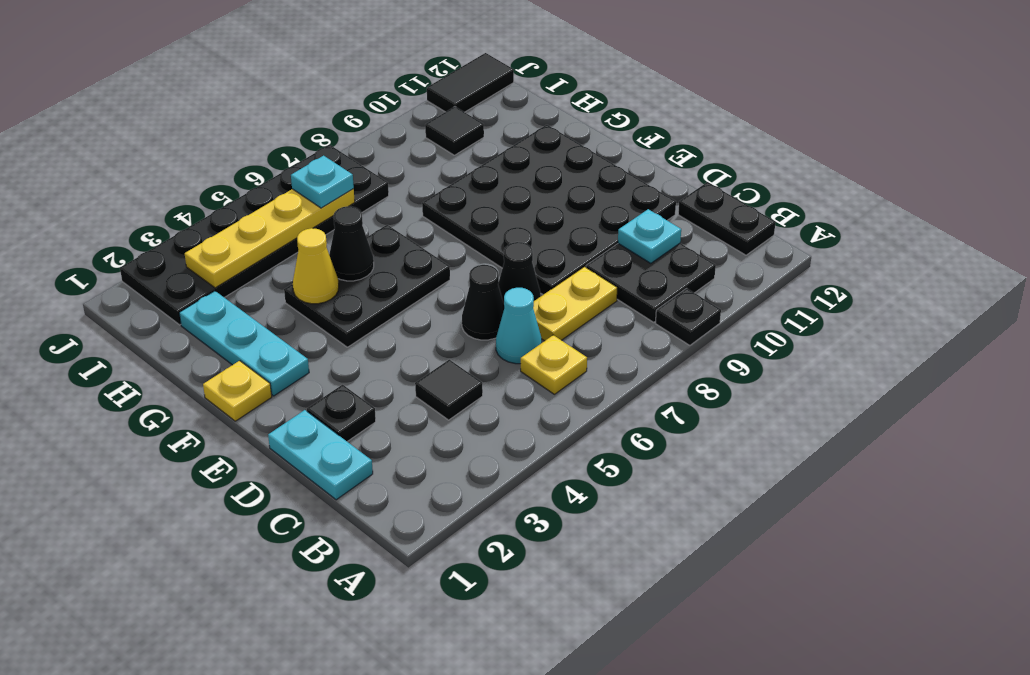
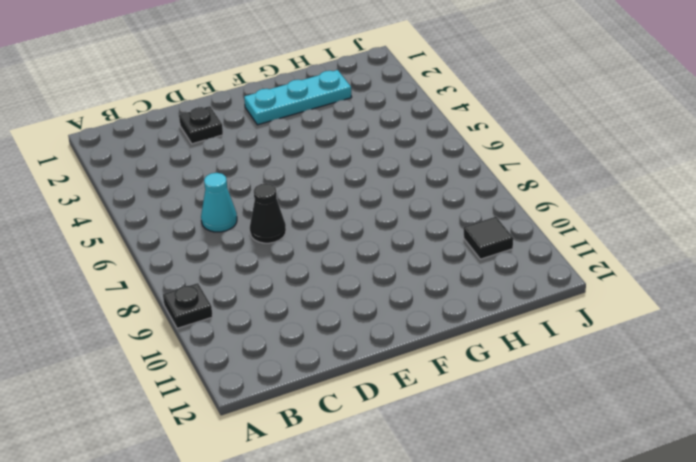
none -> yellow 1x1 plate [521,335,587,394]
none -> black 2x2 plate [586,243,716,322]
none -> black 1x2 plate [678,182,776,255]

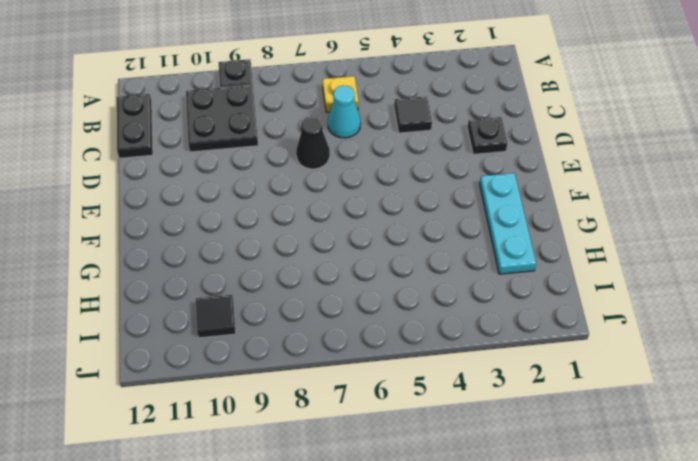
none -> cyan 1x2 plate [268,410,373,500]
none -> yellow 1x2 plate [533,267,617,341]
none -> black 1x1 cone [462,265,504,340]

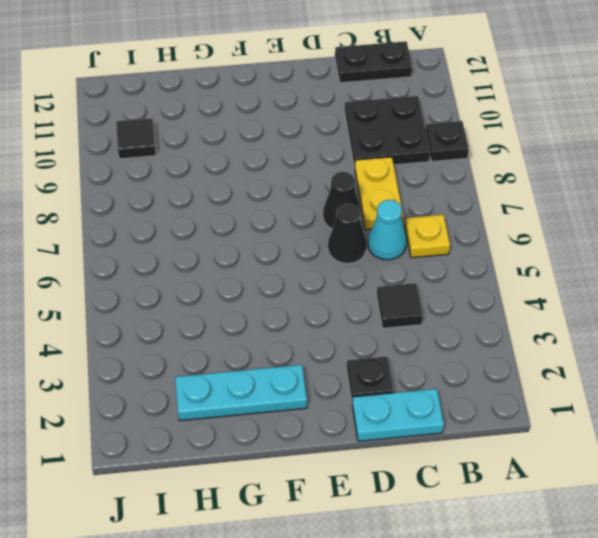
none -> black 4x4 plate [422,125,676,295]
none -> yellow 1x1 plate [203,361,272,421]
none -> black 2x3 plate [284,225,450,347]

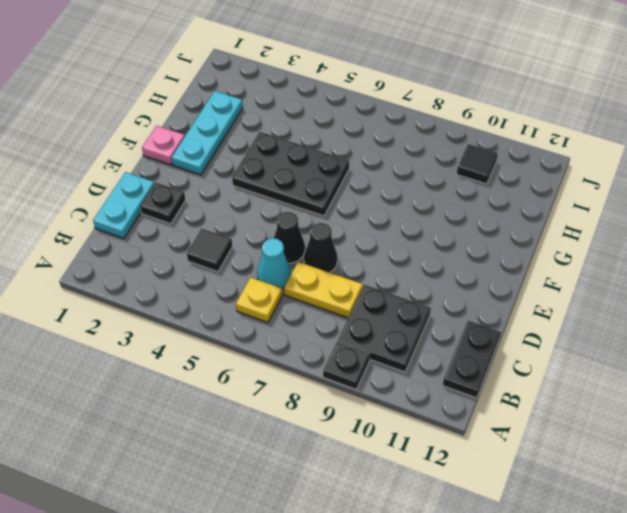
pink 1x1 plate [142,126,185,165] -> yellow 1x1 plate [203,361,272,421]
none -> black 4x4 plate [422,125,676,295]
none -> black 2x6 plate [120,145,389,325]
none -> black 1x2 tile [427,53,514,112]

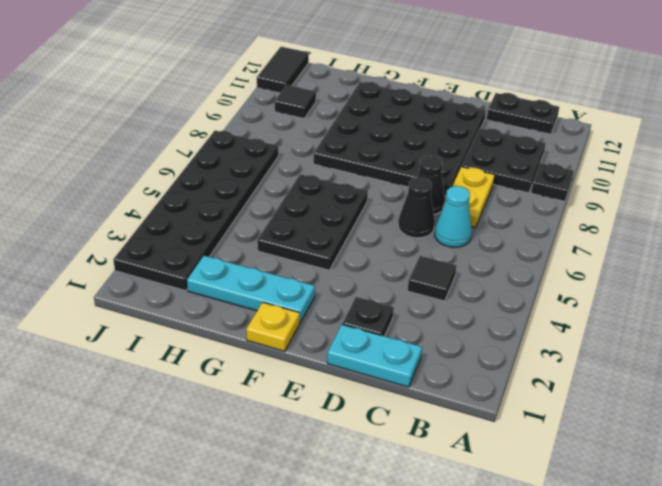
none -> yellow 1x1 plate [521,335,587,394]
none -> cyan 1x1 plate [618,209,681,263]
none -> yellow 1x1 cone [293,228,339,304]

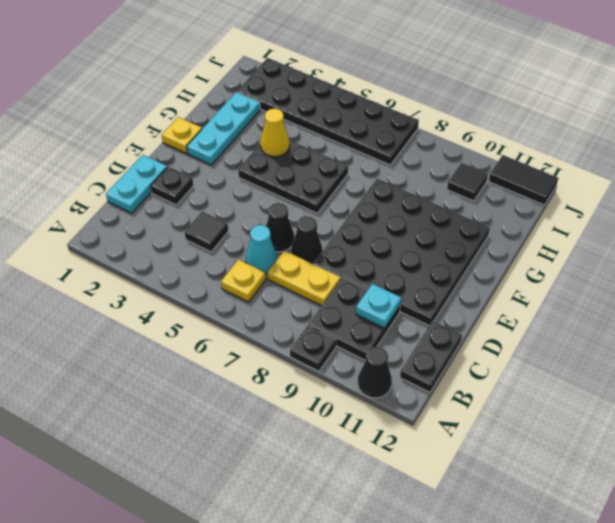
black 1x1 cone [358,347,392,398] -> black 1x1 cone moved to [329,206,374,281]
none -> yellow 1x4 plate [185,189,355,288]
none -> cyan 1x1 plate [291,156,354,208]

